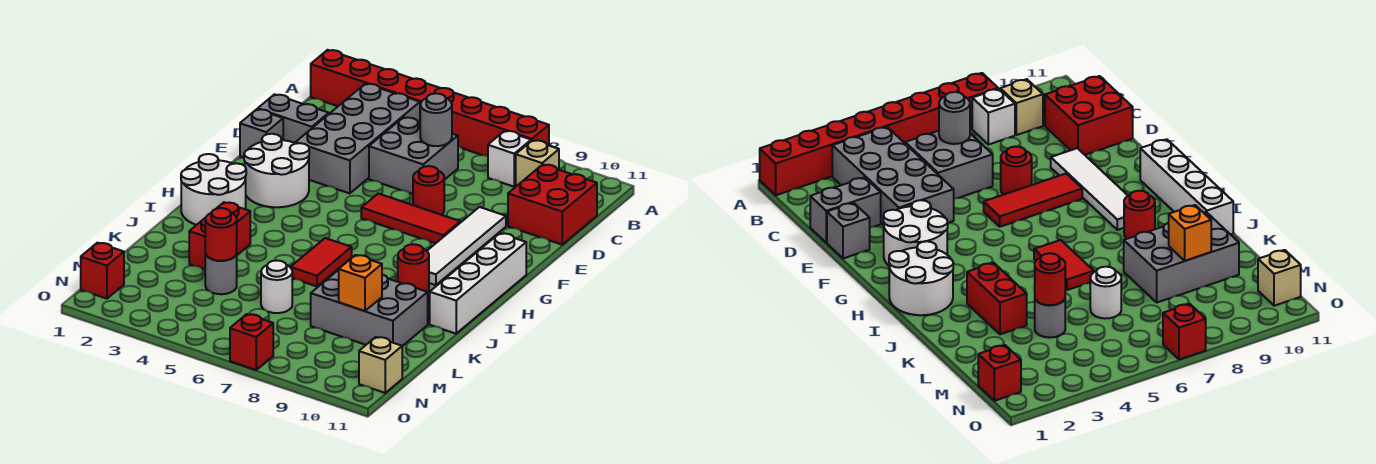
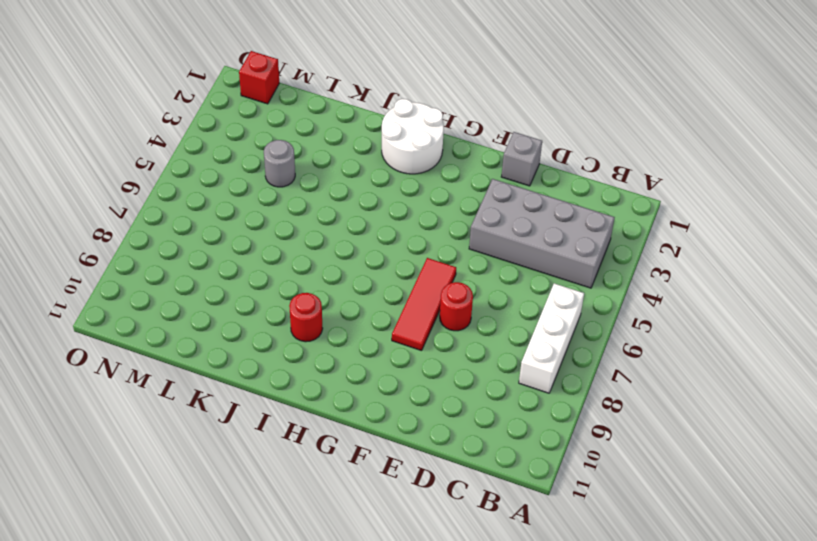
white 1x3 brick [519,283,584,393] -> white 1x1 brick [488,131,531,187]
none -> red 1x8 brick [311,50,549,156]
none -> tan 1x1 brick [516,140,559,186]
none -> grey 2x2 brick [369,117,458,194]

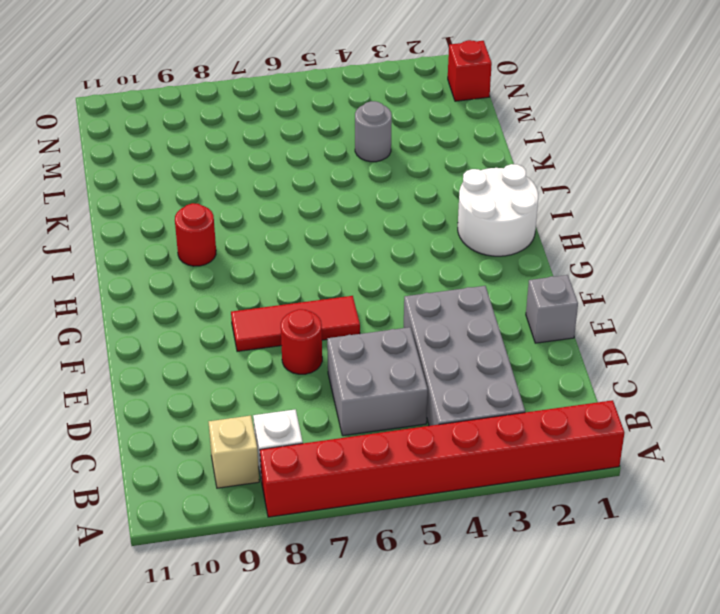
none -> red 2x2 brick [508,164,597,245]
none -> grey 1x2 brick [258,94,329,143]
none -> white 1x4 tile [427,207,506,285]

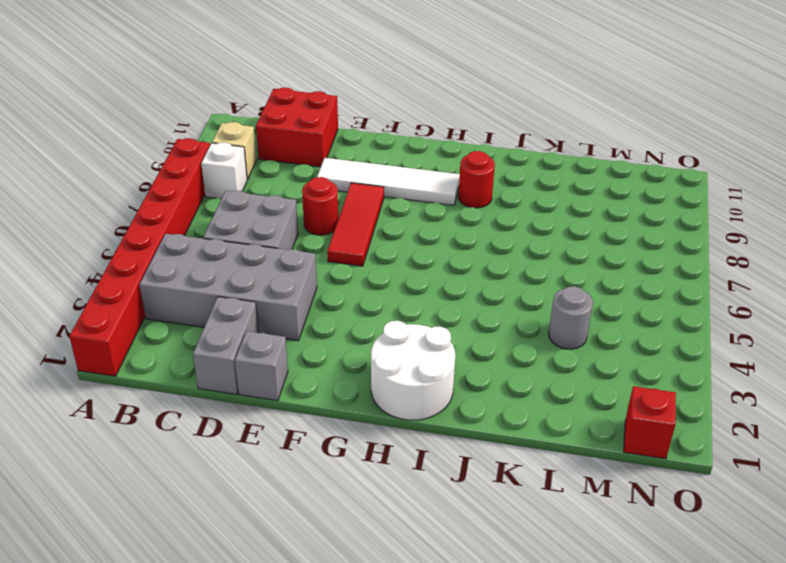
none -> white 2x2 round brick [244,134,309,207]
none -> white 1x4 brick [430,233,526,334]
none -> red 1x2 tile [291,238,352,286]

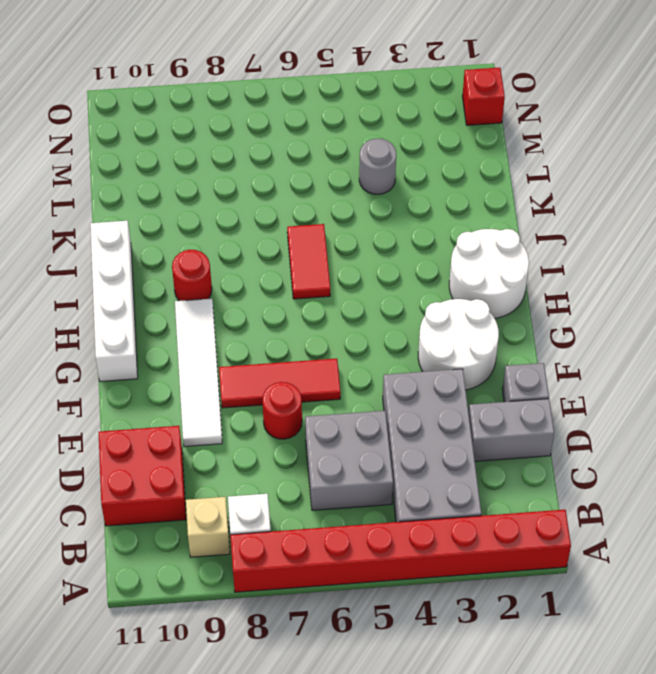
none -> red 1x2 brick [189,202,250,269]
none -> grey 2x3 brick [311,270,428,346]
none -> white 1x1 round brick [261,260,292,313]

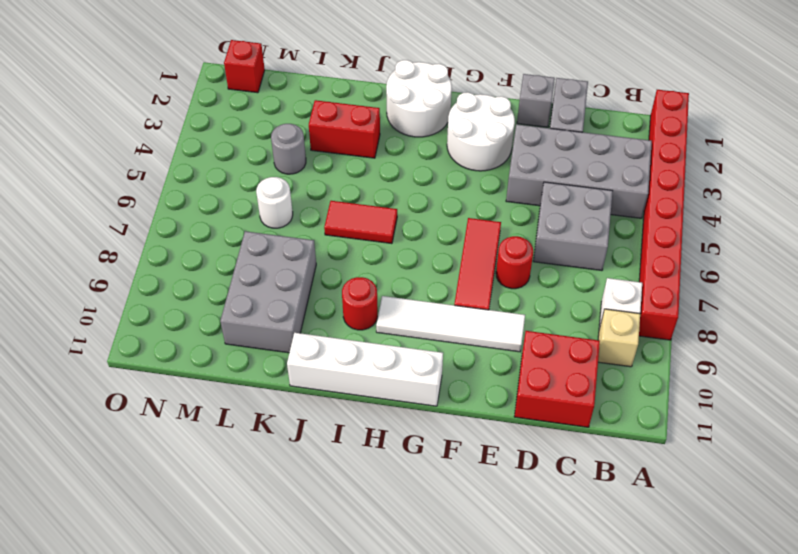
none -> tan 1x1 brick [359,337,402,393]
none -> red 1x1 brick [230,314,273,370]
none -> grey 1x1 round brick [420,93,452,146]

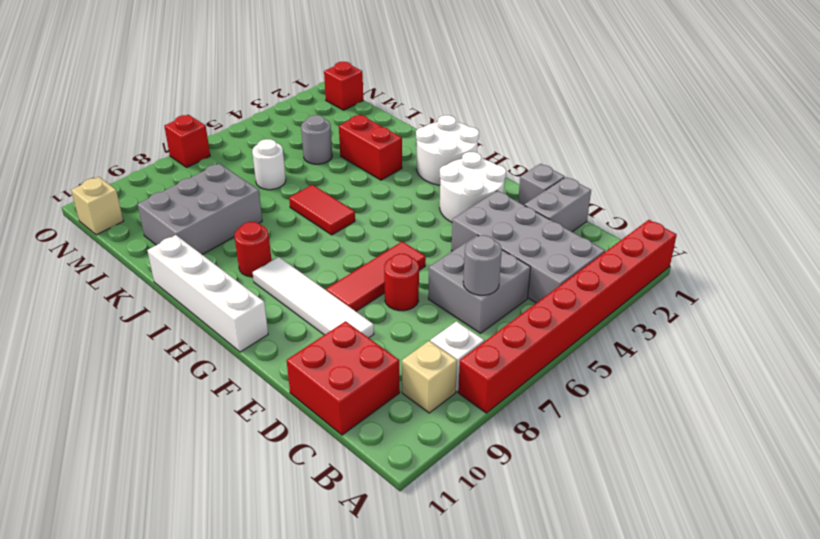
none -> red 1x1 round brick [205,208,237,261]
none -> orange 1x1 brick [339,255,382,311]

